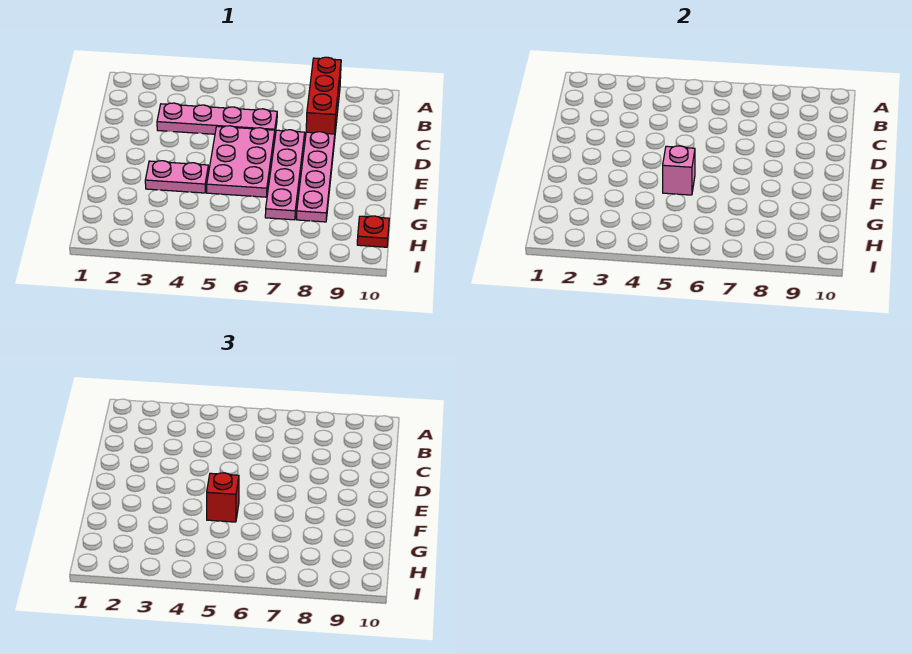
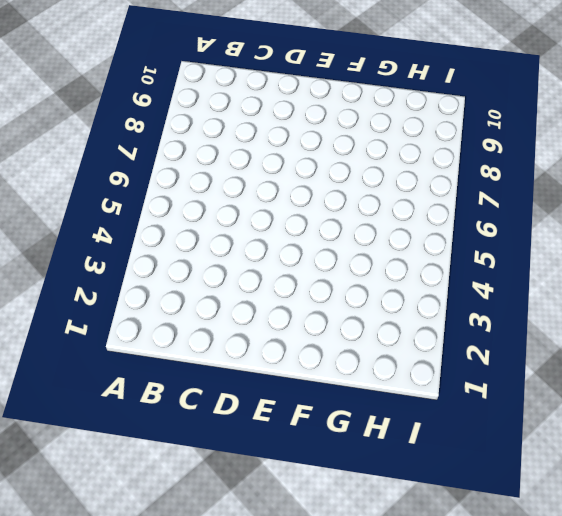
none -> red 1x3 brick [306,57,341,134]
none -> pink 1x4 plate [157,103,277,134]

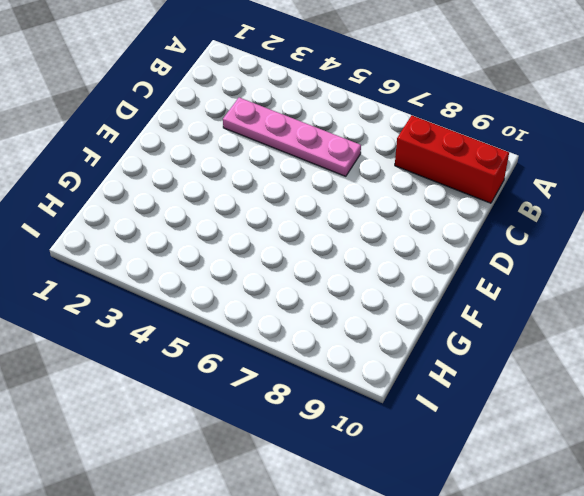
red 1x3 brick [395,115,509,203] -> red 1x3 brick turned to [306,57,341,134]
none -> pink 2x3 plate [207,126,275,197]
none -> pink 1x4 plate [265,130,305,220]

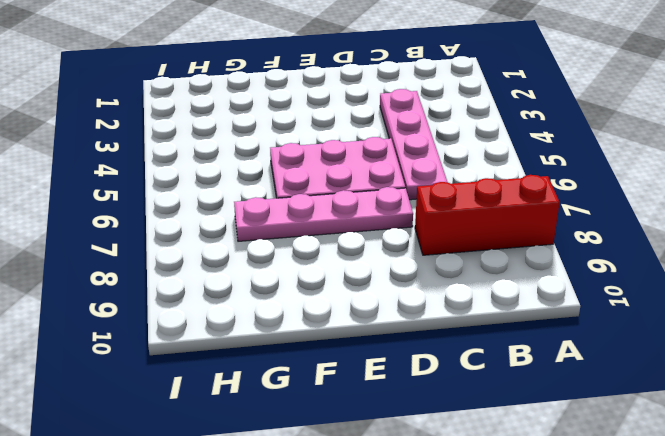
none -> pink 1x4 plate [297,132,335,222]
none -> pink 1x2 plate [145,161,209,193]

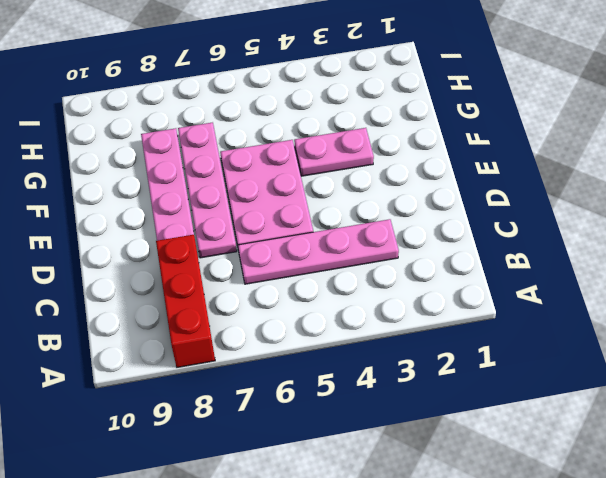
none -> red 1x1 plate [357,216,389,247]
none -> pink 1x1 brick [663,146,695,195]

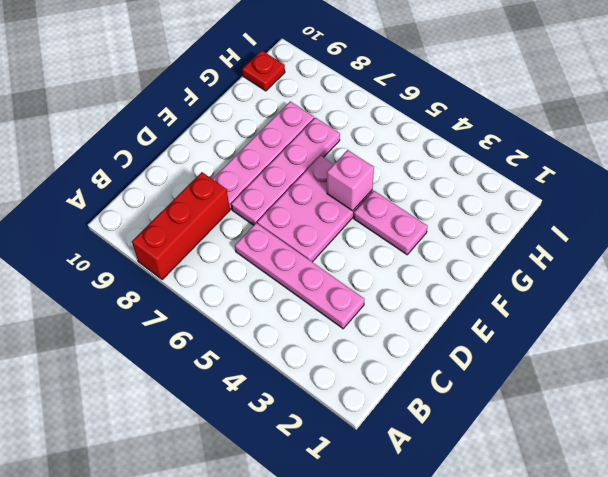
none -> red 1x1 brick [207,473,239,522]

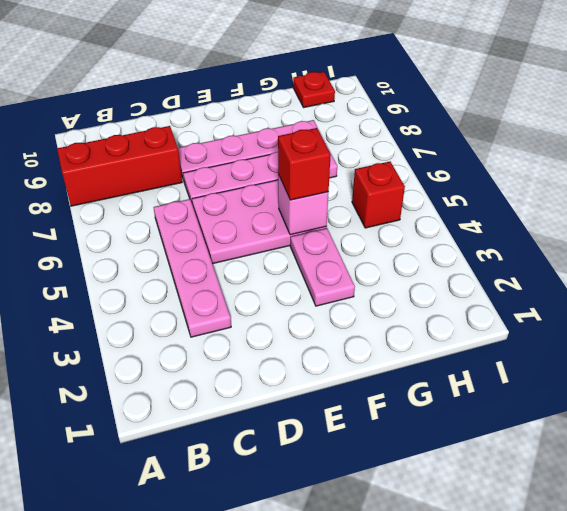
red 1x1 brick [352,162,405,228] -> none

